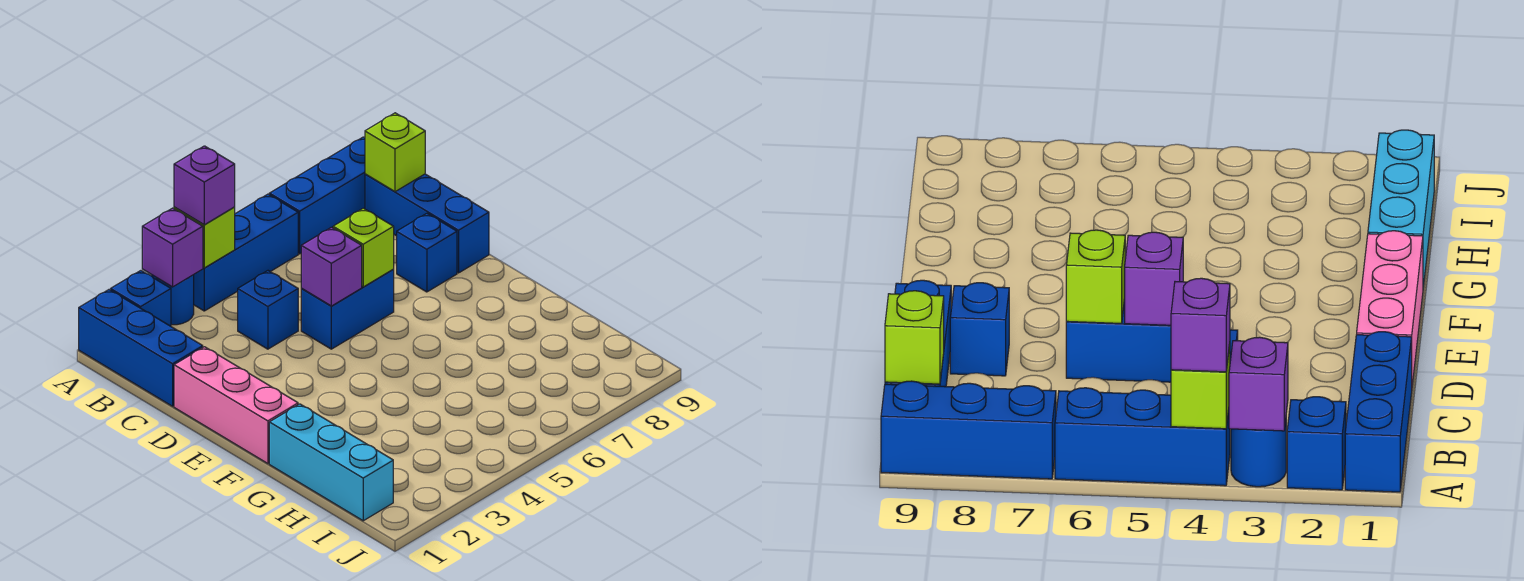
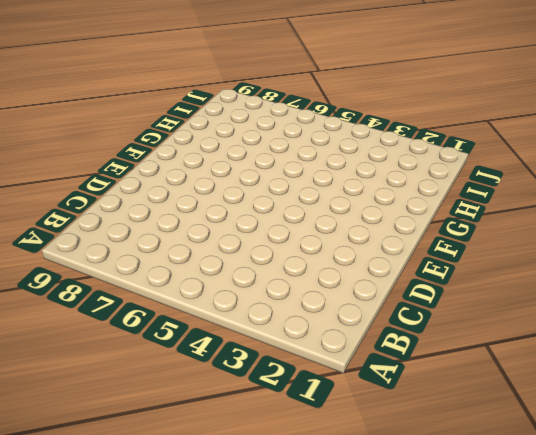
none -> blue 1x3 brick [79,290,203,406]
none -> blue 1x1 brick [111,271,171,326]
none -> blue 1x1 round brick [151,275,194,325]

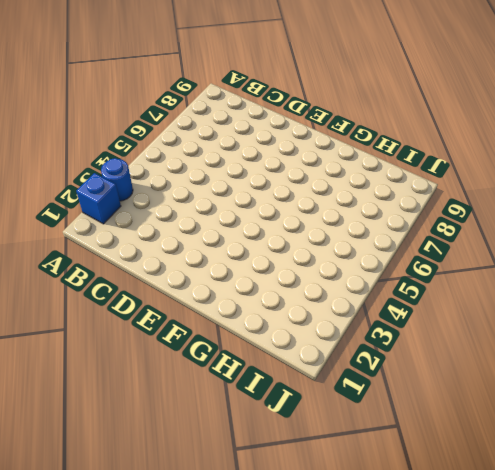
none -> blue 1x3 brick [79,290,203,406]
none -> blue 1x3 brick [194,194,298,311]
none -> blue 1x3 brick [269,137,365,254]

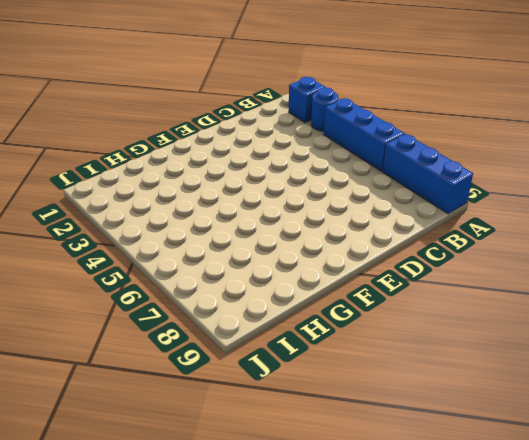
none -> blue 1x3 brick [79,290,203,406]
none -> blue 1x3 brick [365,174,489,273]
none -> blue 1x1 brick [238,271,298,349]

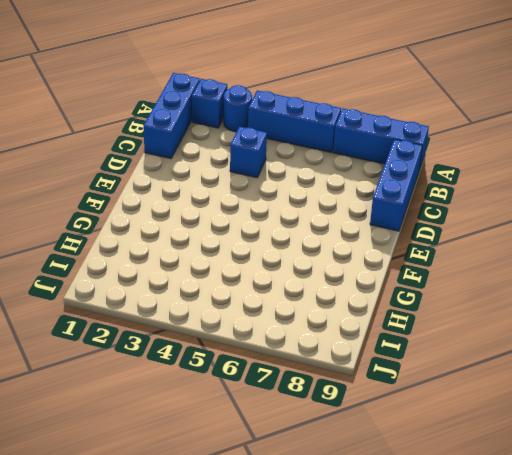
none -> pink 1x3 brick [174,347,298,464]
none -> blue 1x2 brick [301,270,394,349]
none -> blue 1x1 brick [397,213,457,292]

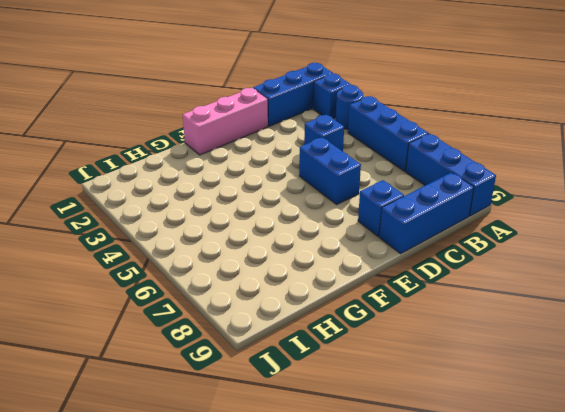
none -> cyan 1x3 brick [269,404,393,521]
none -> purple 1x1 brick [142,208,203,287]
none -> lime 1x1 brick [174,207,235,268]

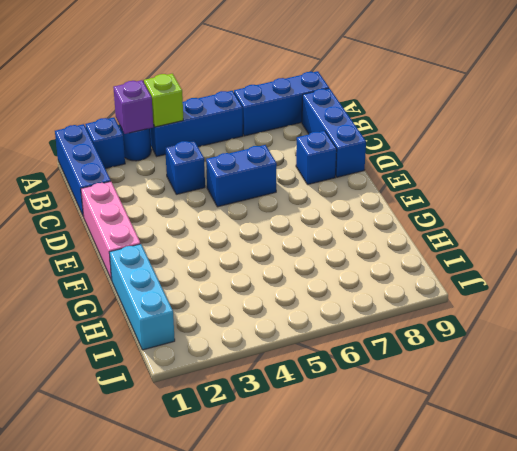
none -> lime 1x1 brick [365,113,425,192]
none -> purple 1x1 brick [301,227,362,306]
none -> lime 1x1 brick [333,208,394,287]

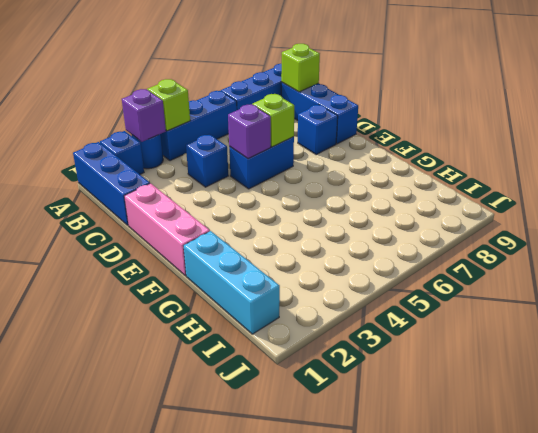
none -> purple 1x1 brick [174,146,235,225]

